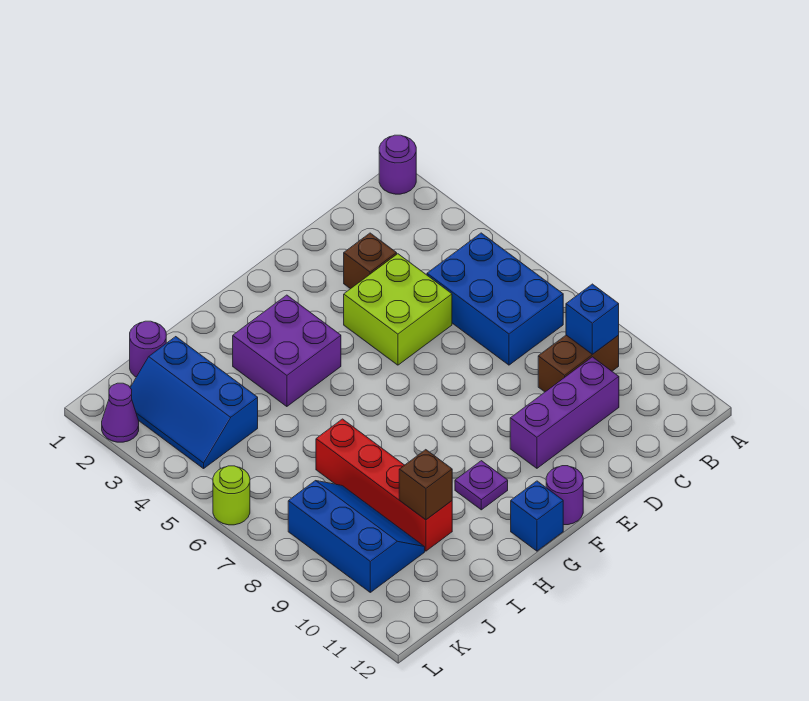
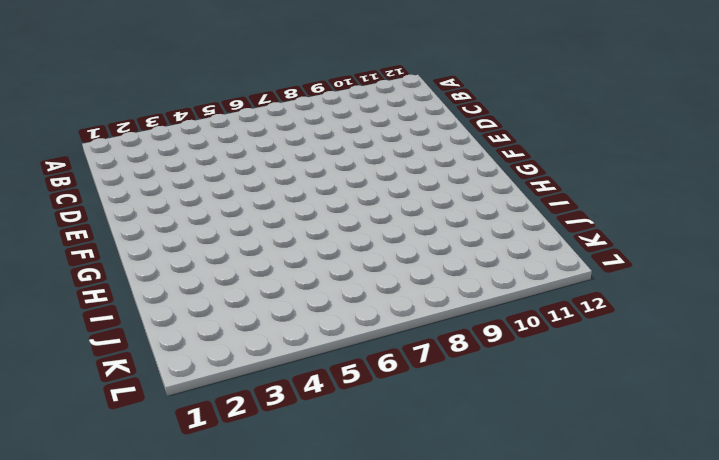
none -> purple 1x1 round brick [379,135,416,194]
none -> blue 2x3 brick [427,233,563,365]
none -> brown 1x2 brick [538,335,619,392]

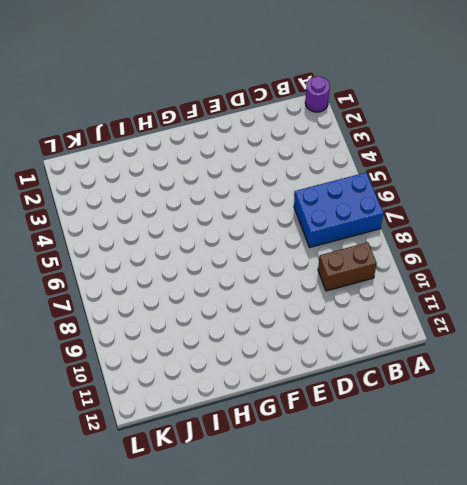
blue 2x3 brick [294,173,383,247] -> blue 2x3 brick turned to [427,233,563,365]
none -> purple 1x3 brick [510,357,619,468]
none -> brown 1x1 brick [344,233,397,289]
none -> lime 2x2 brick [344,254,452,365]

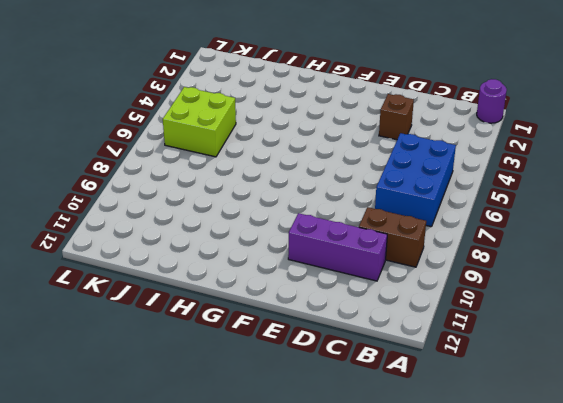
lime 2x2 brick [163,87,236,157] -> lime 2x2 brick moved to [344,254,452,365]
none -> purple 1x1 round brick [546,466,583,525]
none -> purple 2x2 brick [233,295,341,407]
none -> purple 1x1 plate [455,461,508,510]

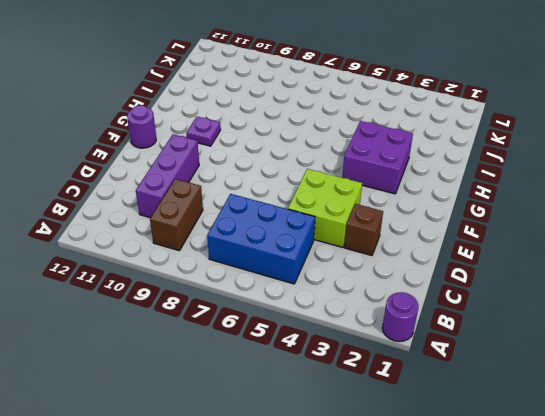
none -> blue 1x1 brick [511,481,563,551]
none -> red 1x4 brick [316,419,452,551]
none -> purple 1x1 round brick [130,321,166,377]

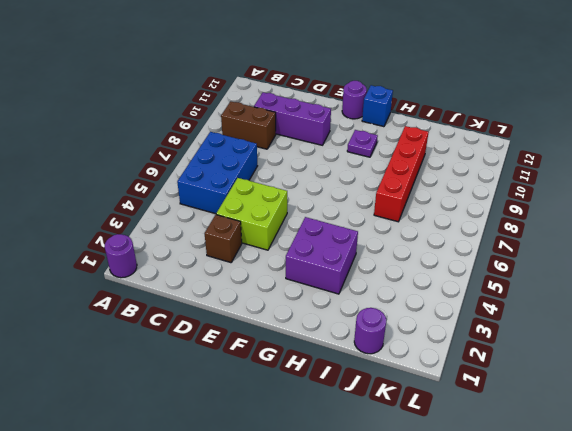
none -> blue 2x3 slope [130,337,258,469]
none -> blue 2x3 slope [288,481,425,592]
none -> purple 1x1 cone [102,383,139,442]

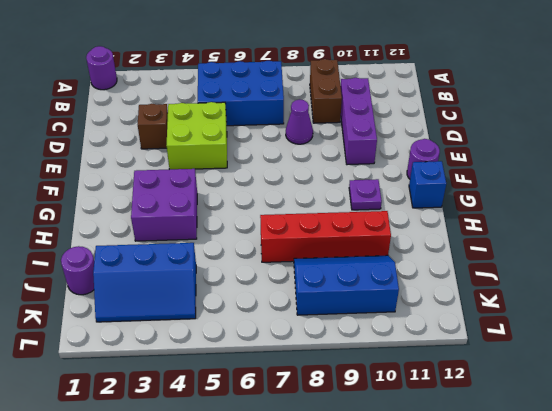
purple 1x1 cone [286,100,313,144] -> purple 1x1 cone moved to [102,383,139,442]
none -> lime 1x1 round brick [213,466,250,525]
none -> blue 1x1 brick [566,284,619,354]
none -> brown 1x1 brick [399,450,452,520]

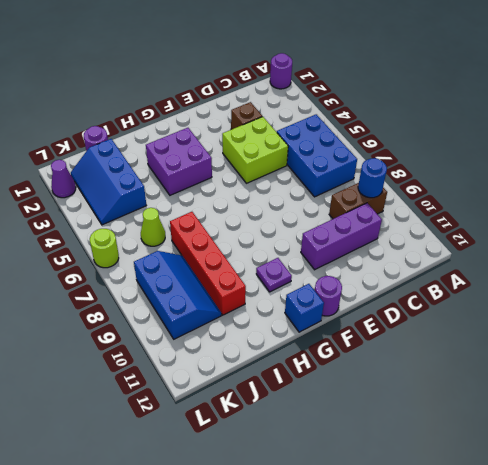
blue 1x1 round brick [358,158,387,198] -> blue 1x1 brick [566,284,619,354]
lime 1x1 cone [141,208,165,246] -> none
none -> brown 1x1 brick [399,450,452,520]

